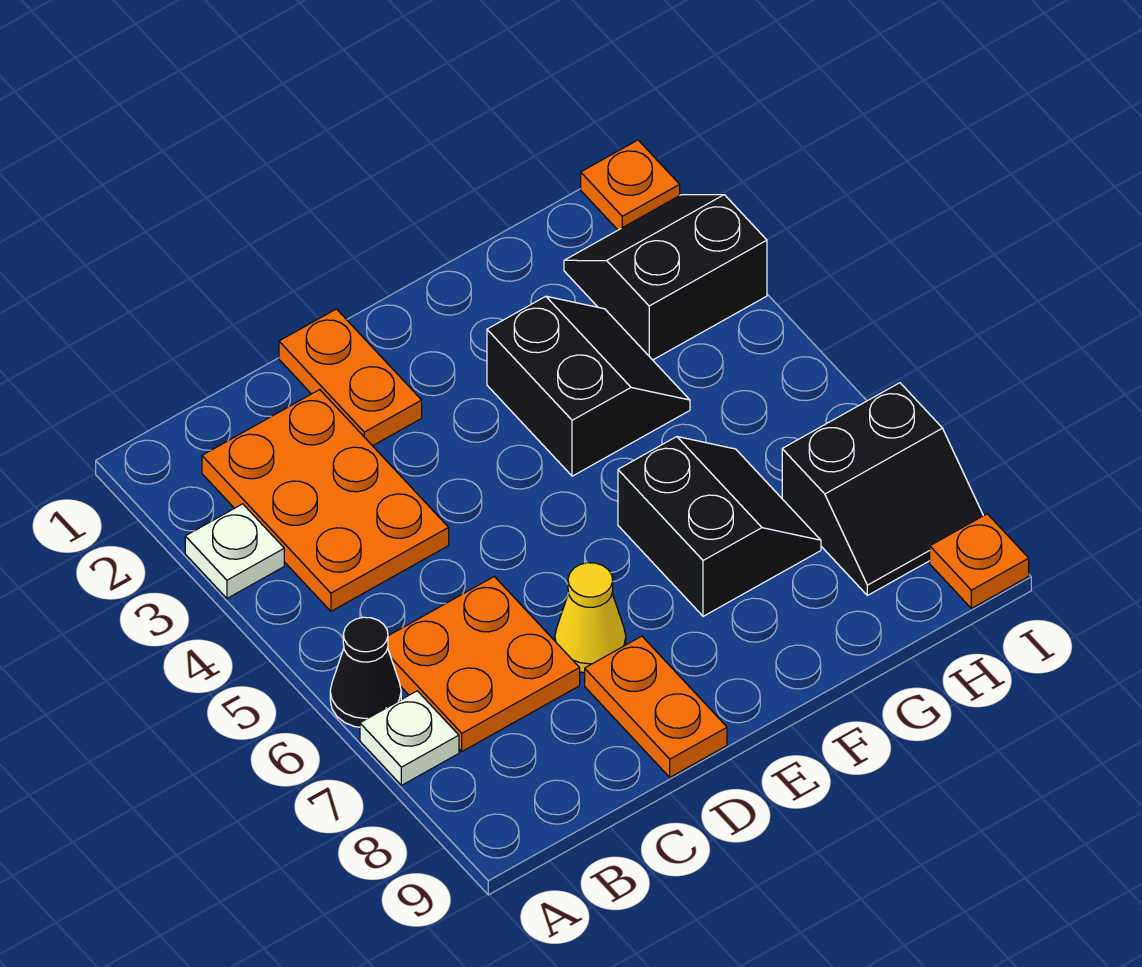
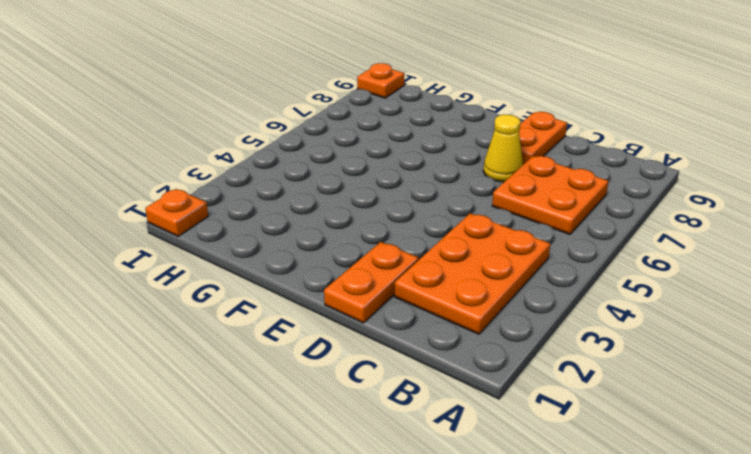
none -> white 1x1 plate [185,504,284,598]
none -> black 1x1 cone [330,617,401,727]
none -> white 1x1 plate [360,691,459,785]

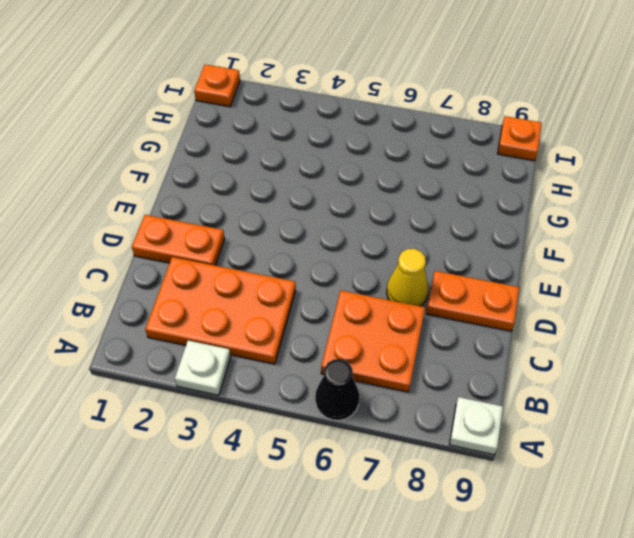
white 1x1 plate [449,397,503,455] -> white 1x1 plate moved to [360,691,459,785]
none -> black 2x2 slope [487,296,690,476]
none -> black 2x2 slope [618,437,821,616]
none -> black 2x2 slope [564,195,767,360]

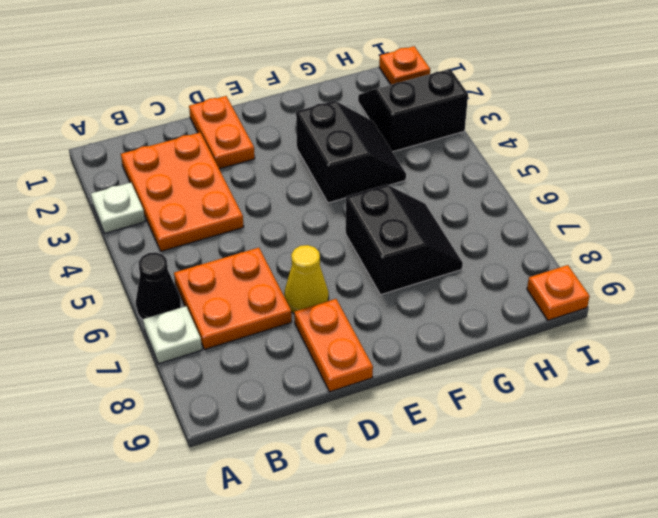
none -> black 2x2 slope [782,383,983,595]

